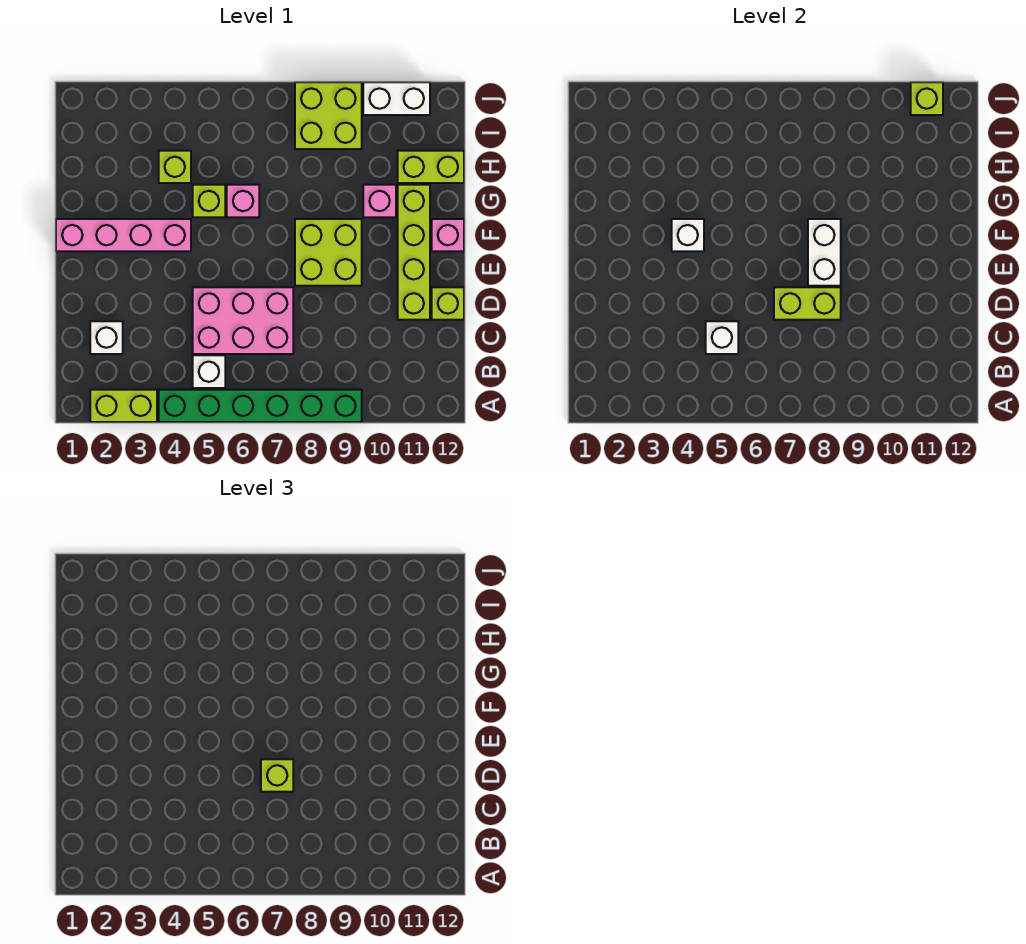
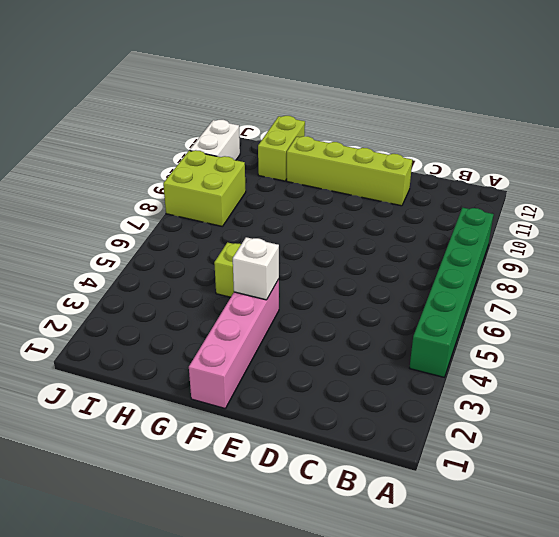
none -> lime 1x2 brick [90,390,157,422]
none -> white 1x1 brick [193,355,225,388]
none -> white 1x1 brick [90,321,123,354]

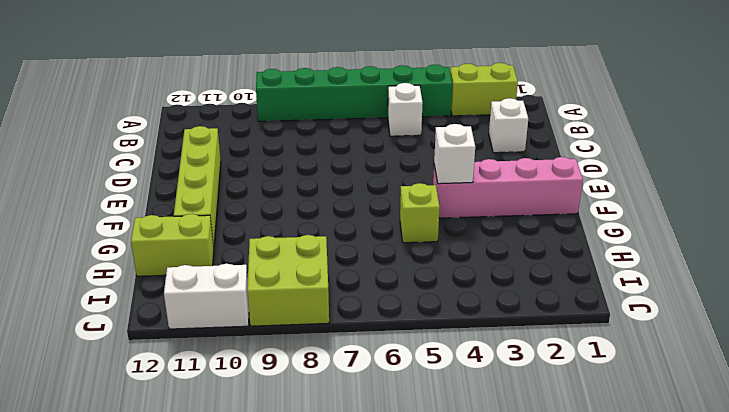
none -> pink 2x3 brick [193,287,293,354]
none -> lime 1x1 brick [432,287,464,320]
none -> lime 2x2 brick [295,219,362,286]

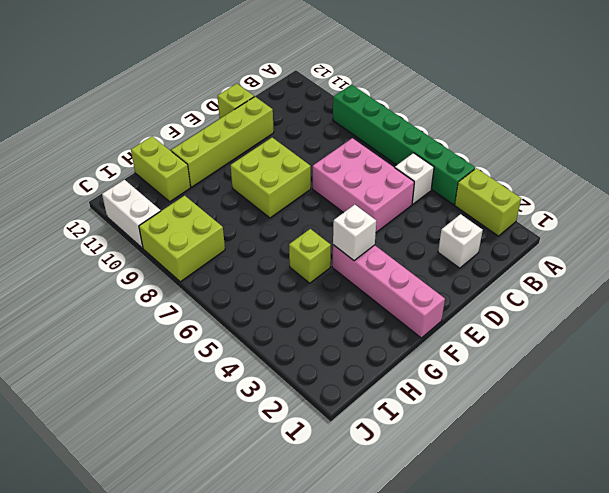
none -> pink 1x1 brick [432,219,464,251]
none -> pink 1x1 brick [227,185,259,217]
none -> pink 1x1 brick [363,185,396,217]

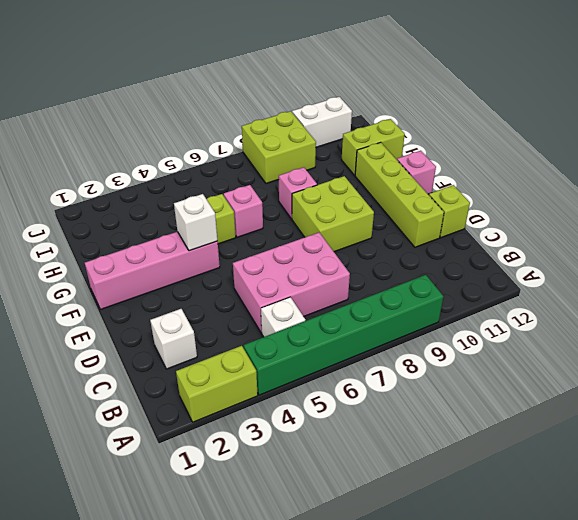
pink 1x1 brick [279,167,317,219] -> pink 1x1 brick moved to [363,185,396,217]
none -> lime 1x1 brick [159,151,191,183]
none -> white 1x1 brick [706,321,738,354]
none -> lime 1x2 brick [774,287,841,320]

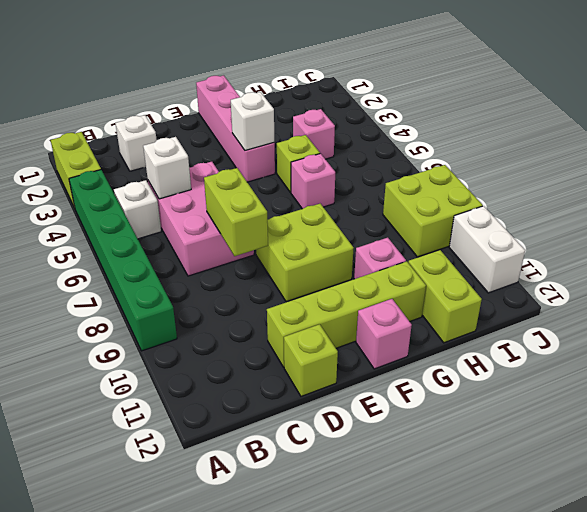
pink 1x1 brick [293,109,335,159] -> lime 1x1 brick [159,151,191,183]
none -> white 1x2 brick [808,219,841,286]
none -> lime 1x1 brick [911,82,943,115]
none -> lime 1x1 brick [261,759,293,792]

